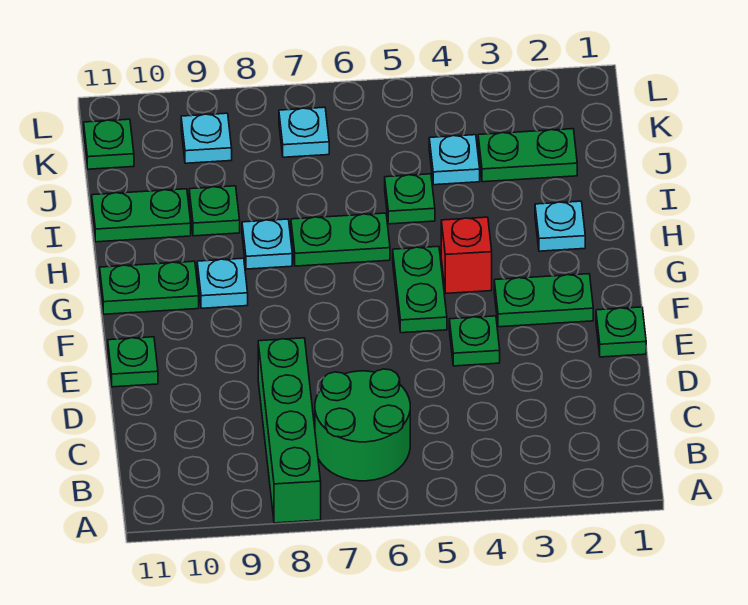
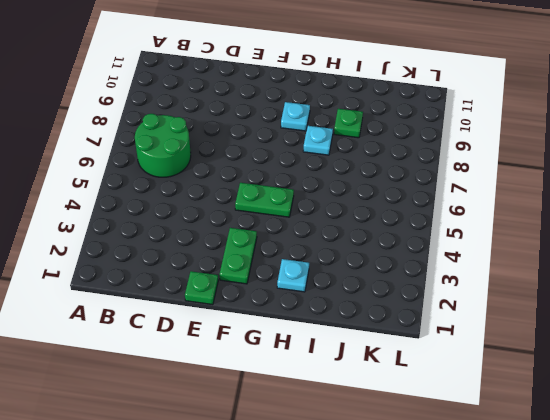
none -> green 1x4 brick [258,338,321,523]
none -> green 1x1 plate [449,316,500,366]
none -> green 1x1 plate [108,337,158,387]

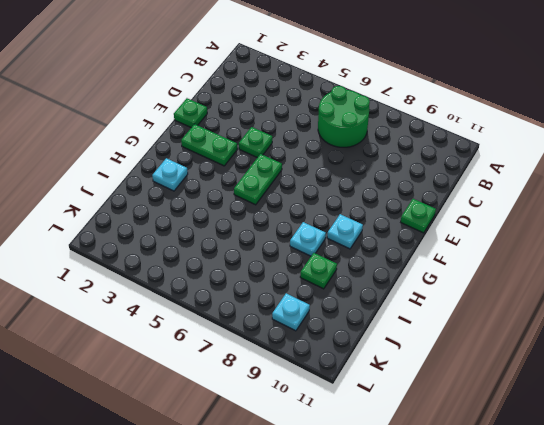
none -> green 1x4 brick [258,338,321,523]
none -> red 1x1 brick [441,217,492,293]
none -> green 1x2 plate [100,261,199,314]

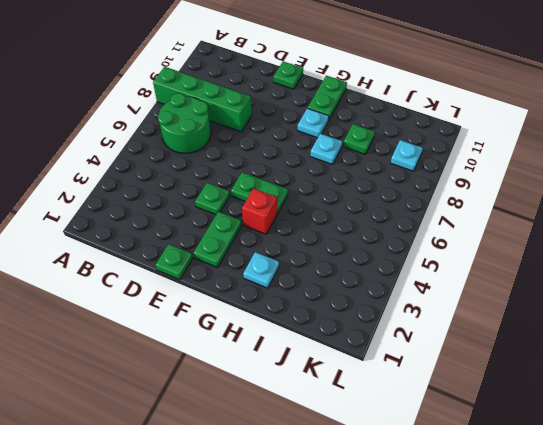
none -> green 1x2 plate [291,213,390,266]
none -> green 1x1 plate [385,174,435,224]
none -> green 1x2 plate [92,189,191,242]

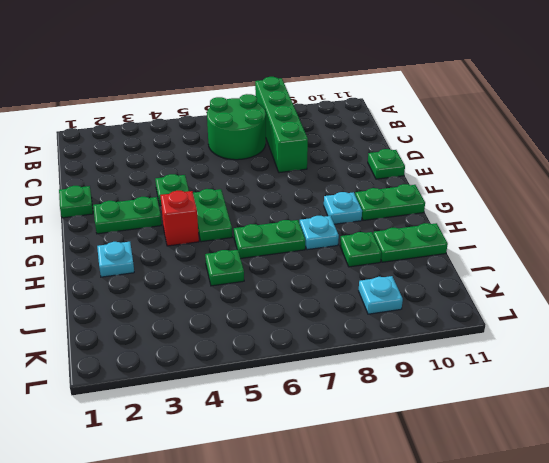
none -> green 1x2 plate [478,129,577,182]
none -> cyan 1x1 plate [429,135,480,185]
none -> cyan 1x1 plate [279,107,329,157]

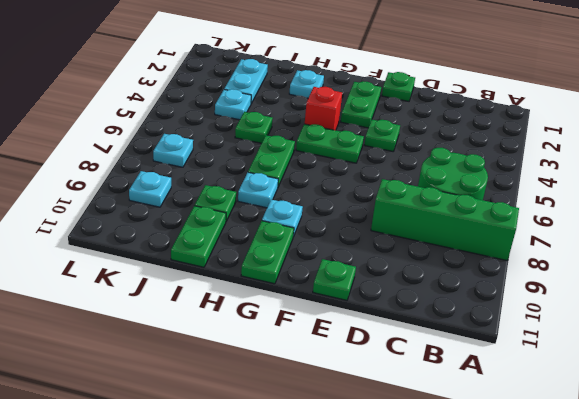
cyan 1x2 plate [224,59,268,103] -> green 1x2 plate [478,129,577,182]
none -> green 1x1 plate [84,119,134,169]

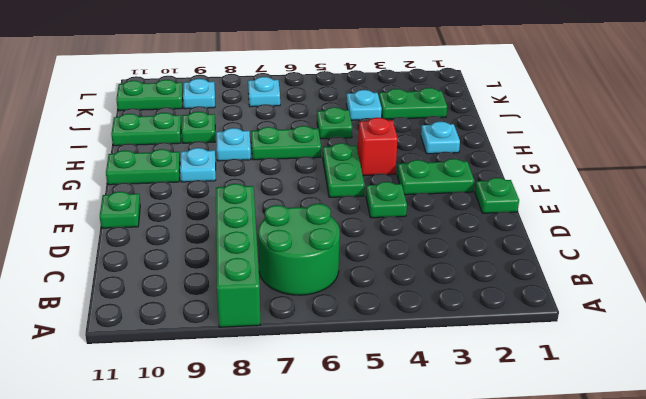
green 1x2 plate [116,80,183,111] -> green 1x1 plate [84,119,134,169]

